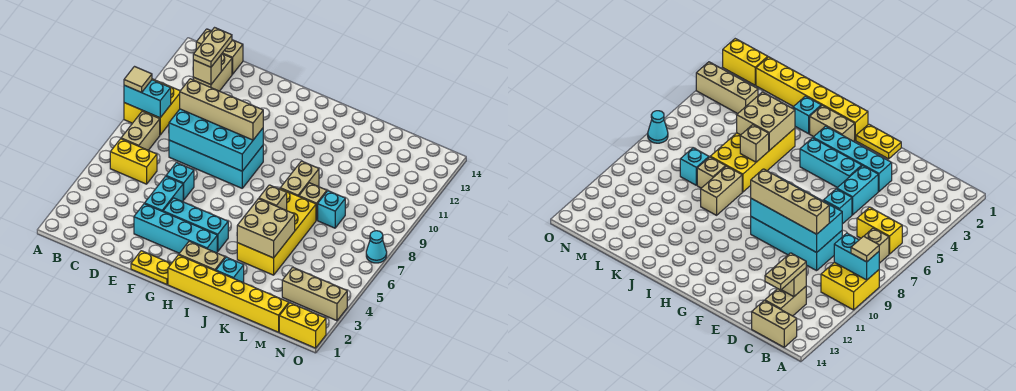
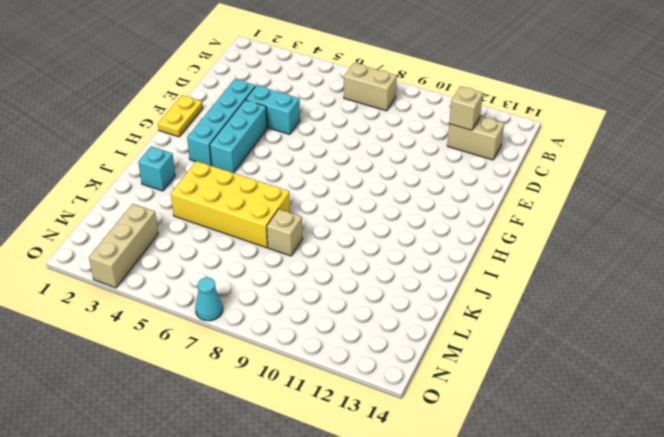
none -> yellow 2x2 brick [124,79,180,135]
none -> yellow 1x2 brick [110,139,157,184]
none -> tan 1x2 brick [196,29,243,74]

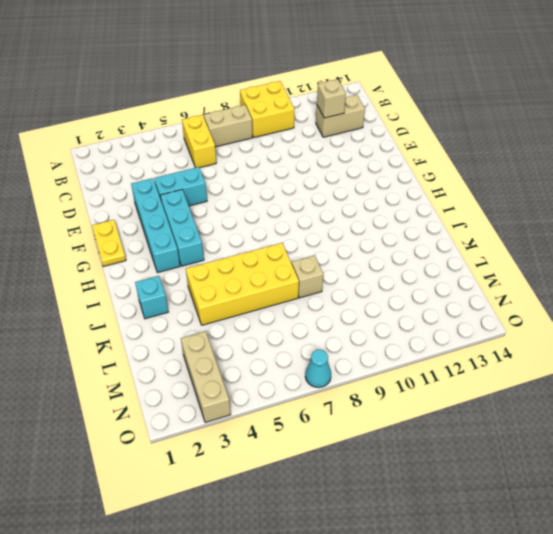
none -> tan 1x2 brick [196,29,243,74]
none -> cyan 2x4 brick [169,140,263,188]
none -> cyan 1x1 brick [166,163,194,200]

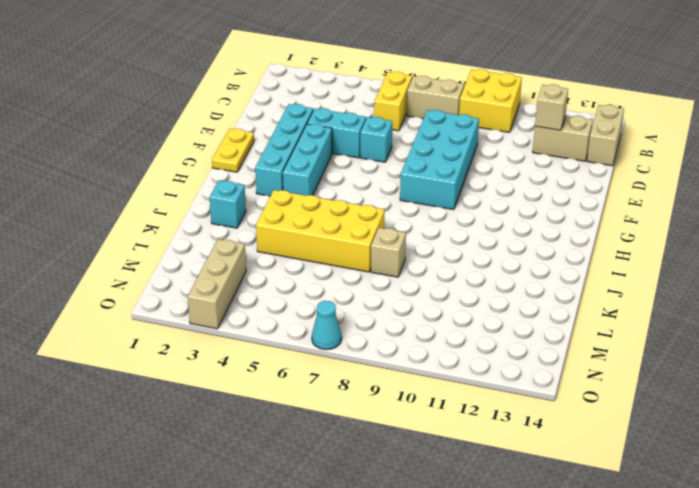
none -> yellow 1x6 brick [168,255,289,332]
none -> tan 1x2 brick [179,241,225,271]
none -> tan 1x2 brick [280,161,319,196]

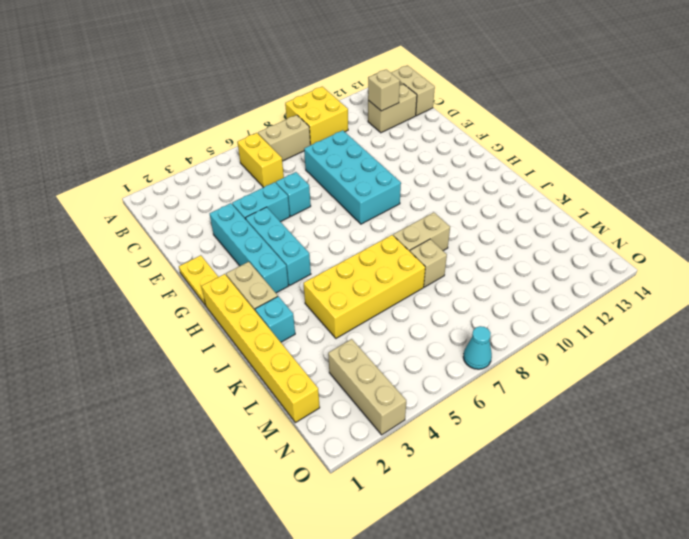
none -> cyan 1x1 brick [318,191,345,228]
none -> yellow 1x2 brick [279,303,326,348]
none -> cyan 1x2 brick [124,80,171,118]

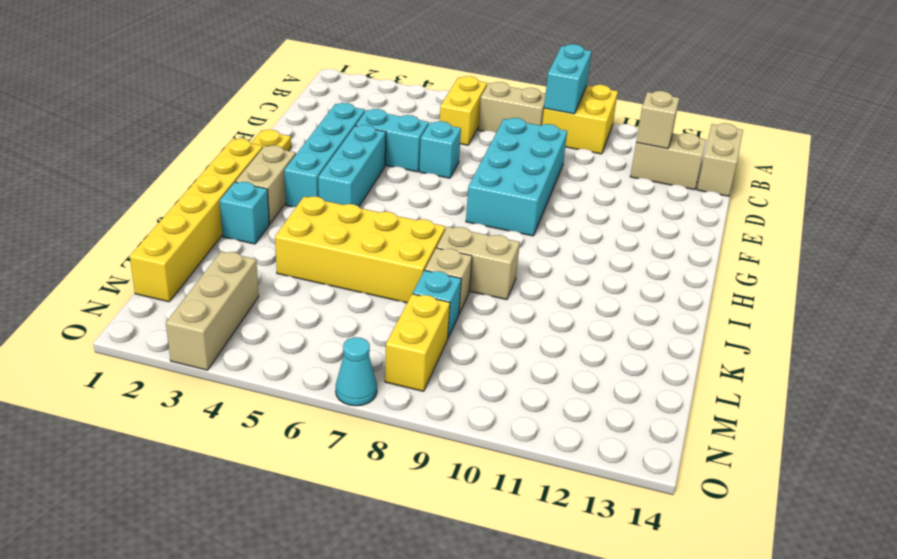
yellow 1x2 brick [385,294,450,391] -> yellow 1x2 brick moved to [279,303,326,348]
none -> cyan 2x4 brick [169,109,263,171]
none -> tan 2x2 brick [237,199,295,258]
none -> tan 1x1 brick [259,185,287,210]

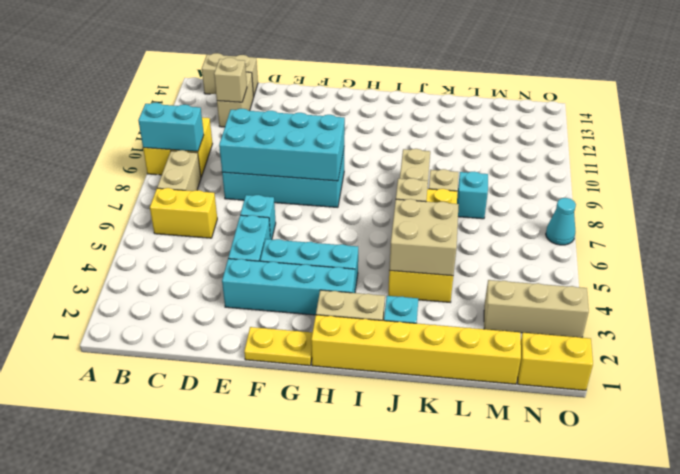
none -> tan 1x1 tile [124,67,152,92]
none -> tan 1x2 plate [193,28,232,67]
none -> tan 1x4 brick [180,79,263,140]

